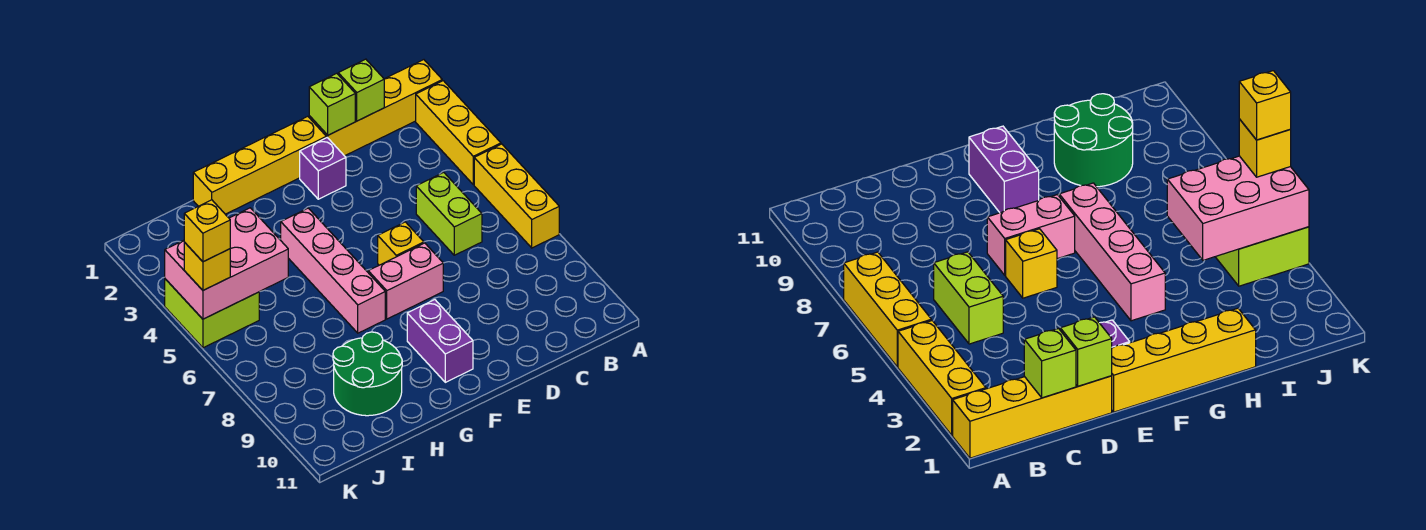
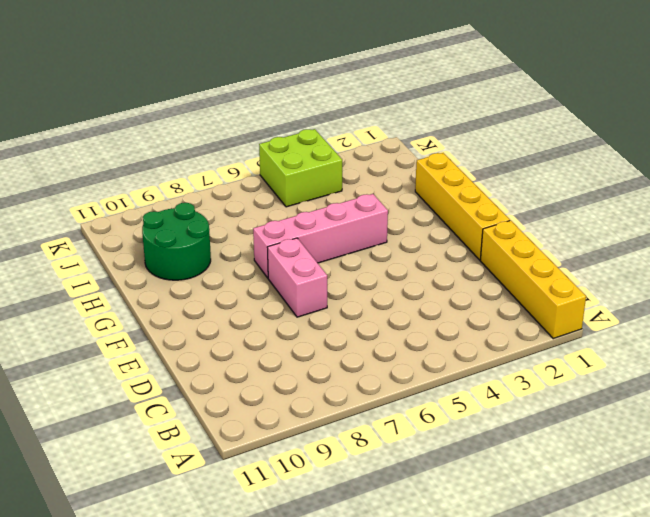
none -> yellow 1x3 brick [416,81,501,185]
none -> yellow 1x3 brick [474,144,559,248]
none -> lime 1x2 brick [416,172,482,255]

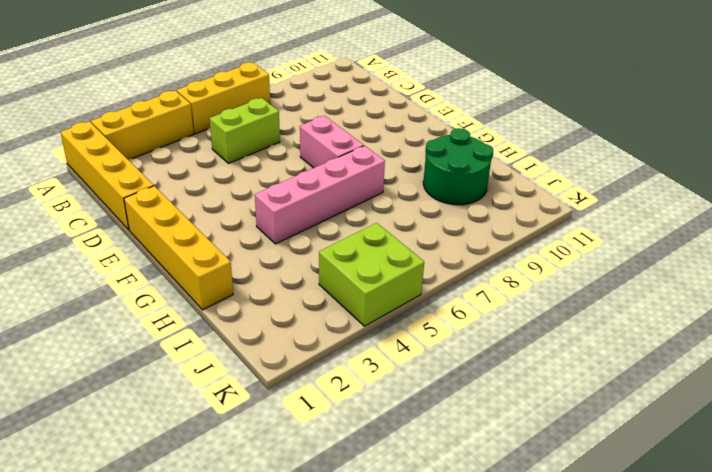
none -> purple 1x1 brick [300,138,346,199]
none -> yellow 1x1 brick [378,222,424,265]
none -> purple 1x2 brick [407,300,473,382]

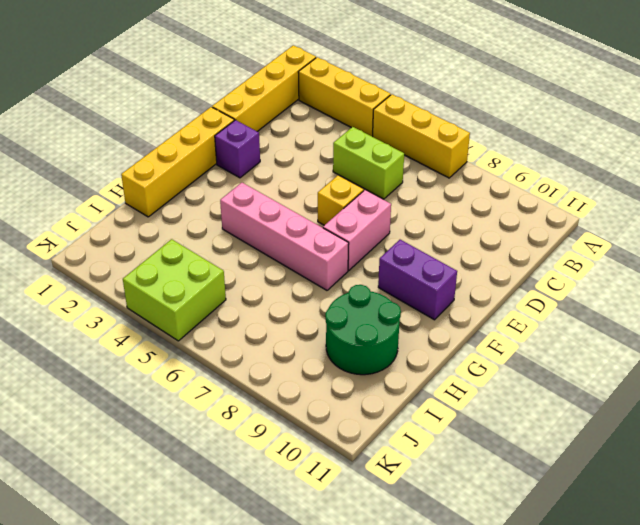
none -> lime 1x1 brick [338,59,384,121]
none -> lime 1x1 brick [309,73,355,135]
none -> pink 2x3 brick [165,208,288,319]

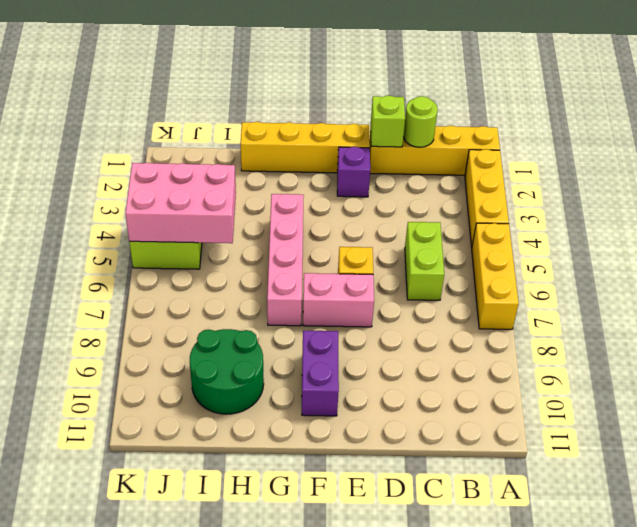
lime 1x1 round brick [403,96,438,147] -> lime 1x1 brick [338,59,384,121]
none -> yellow 1x1 brick [184,242,230,290]
none -> yellow 1x1 brick [184,200,230,262]

